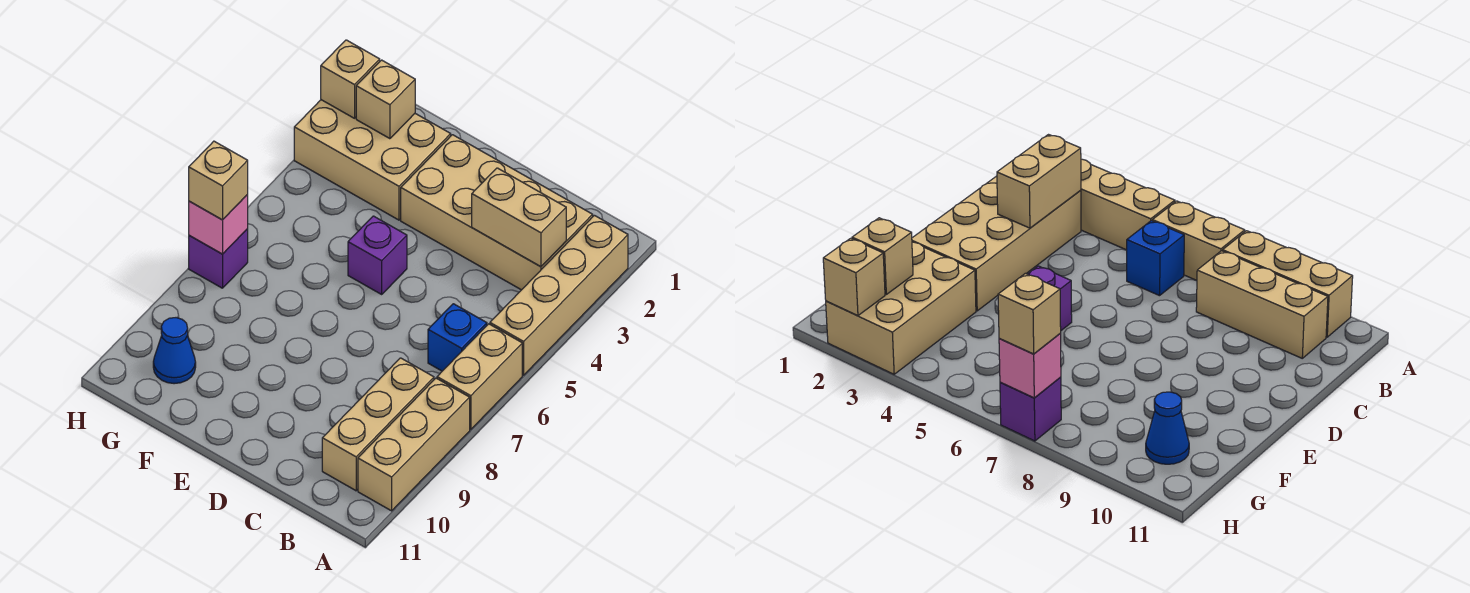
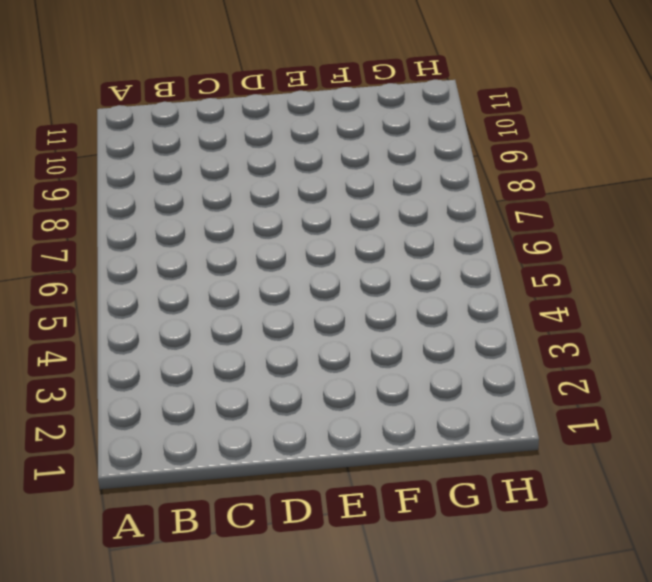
none -> tan 1x4 brick [490,215,628,375]
none -> tan 1x2 brick [437,324,522,430]
none -> tan 1x3 brick [358,378,470,511]

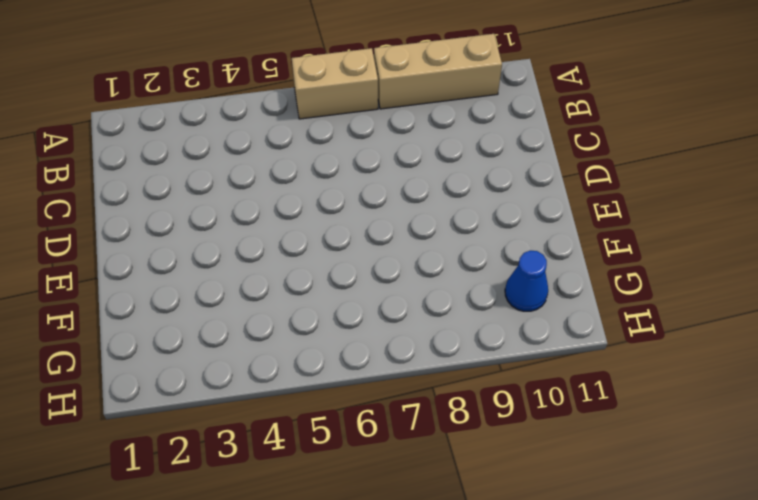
none -> tan 1x4 brick [490,215,628,375]
none -> tan 2x4 brick [401,135,593,290]
none -> blue 1x1 brick [428,304,487,371]

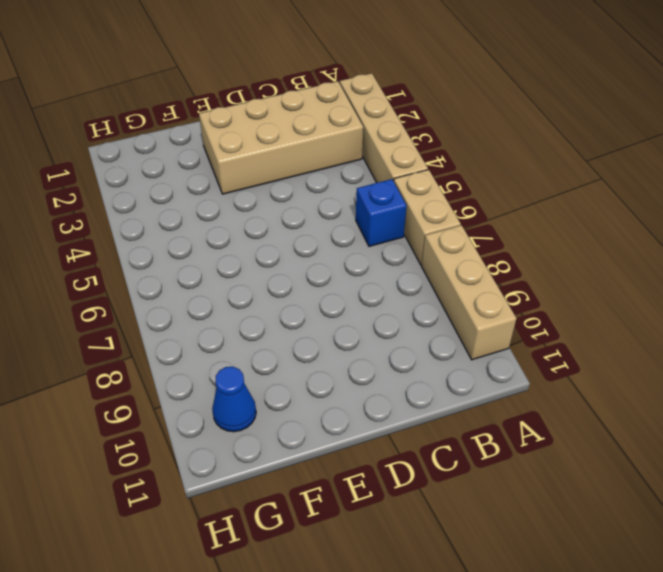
none -> tan 1x3 brick [322,358,434,491]
none -> purple 1x1 brick [348,216,407,294]
none -> tan 2x3 brick [294,100,451,220]

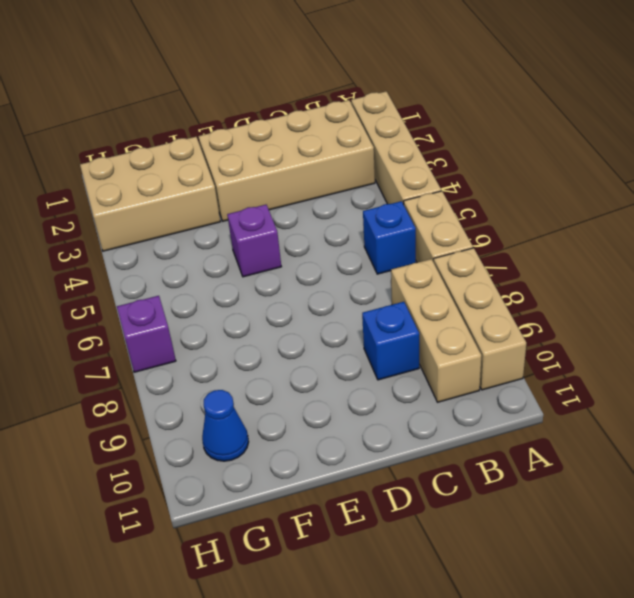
blue 1x1 brick [362,302,419,380] -> none
none -> tan 1x2 brick [472,168,566,267]
none -> tan 1x1 brick [356,60,415,139]
none -> tan 1x1 brick [321,40,380,118]

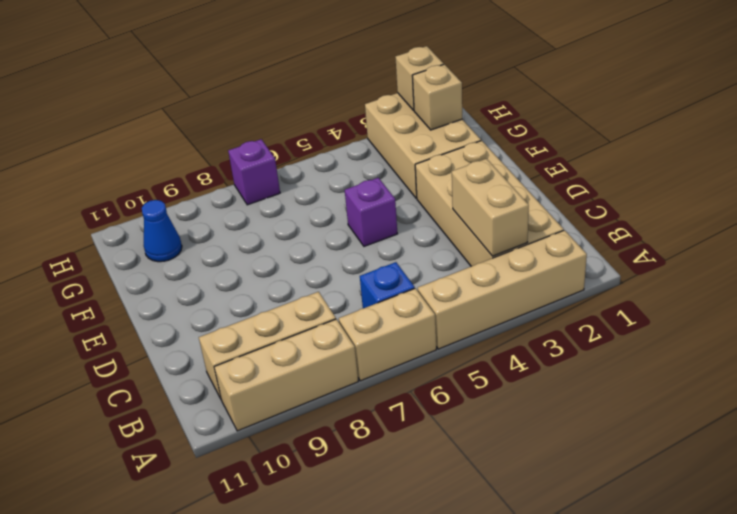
none -> pink 1x1 brick [189,195,248,254]
none -> tan 1x1 brick [189,141,248,220]

